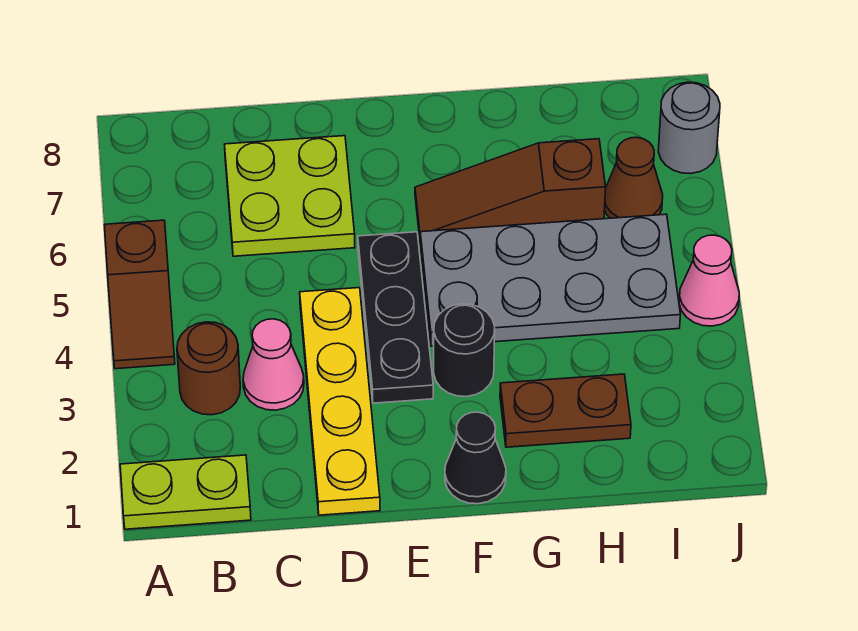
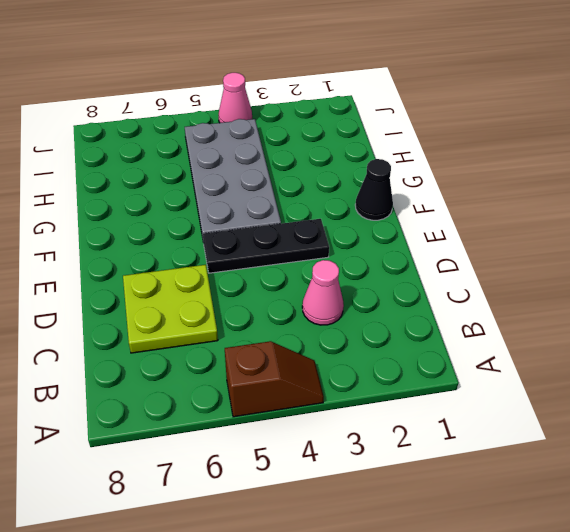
none -> lime 1x2 plate [120,455,251,529]
none -> brown 1x1 round brick [177,322,240,415]
none -> yellow 1x4 plate [300,288,380,515]

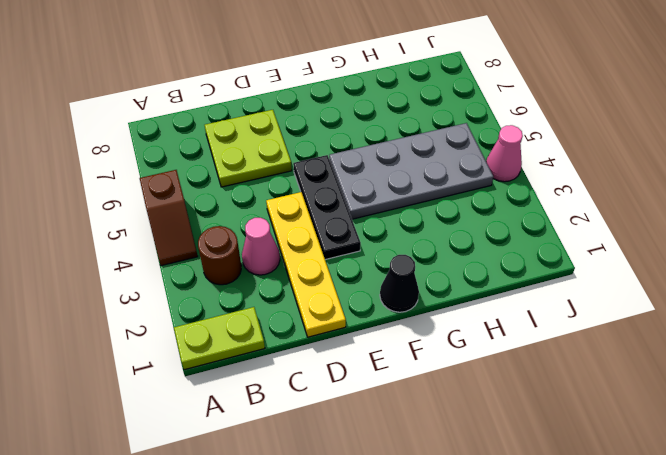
none -> black 1x1 round brick [434,304,495,397]
none -> brown 1x3 slope [415,139,606,237]
none -> brown 1x2 plate [500,374,631,447]

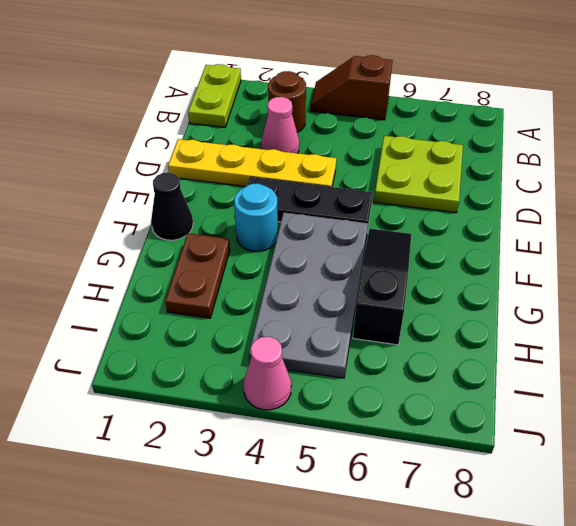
cyan 1x1 round brick [234,184,278,252] -> black 1x1 round brick [434,304,495,397]
black 1x3 slope [353,229,411,345] -> brown 1x3 slope [415,139,606,237]
none -> brown 1x1 cone [605,137,663,218]
none -> grey 1x1 round brick [658,82,720,174]

